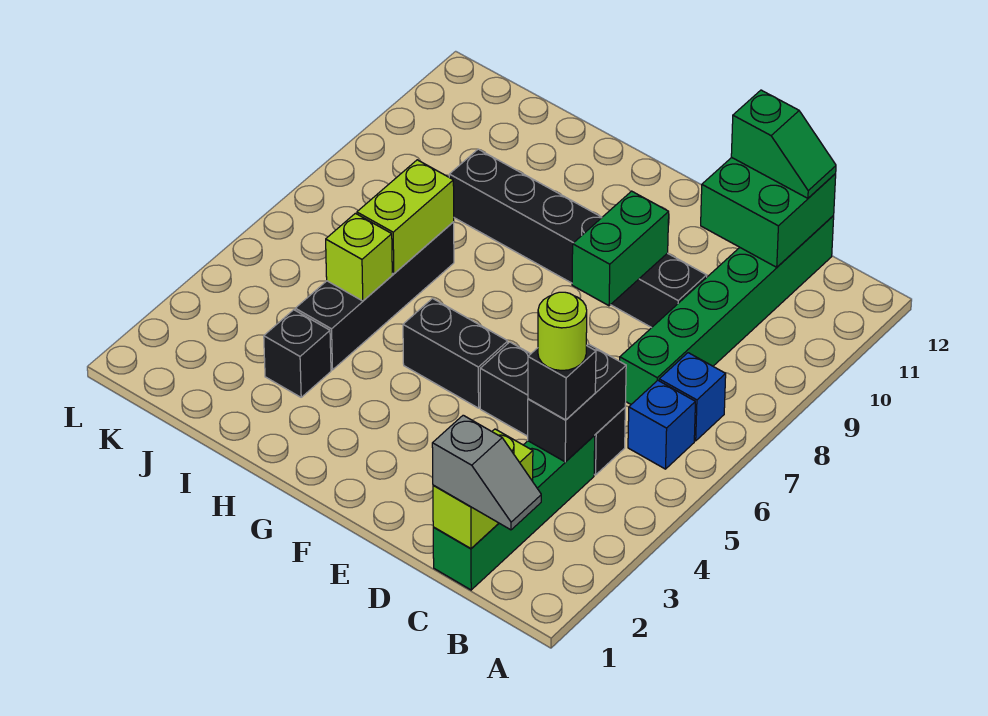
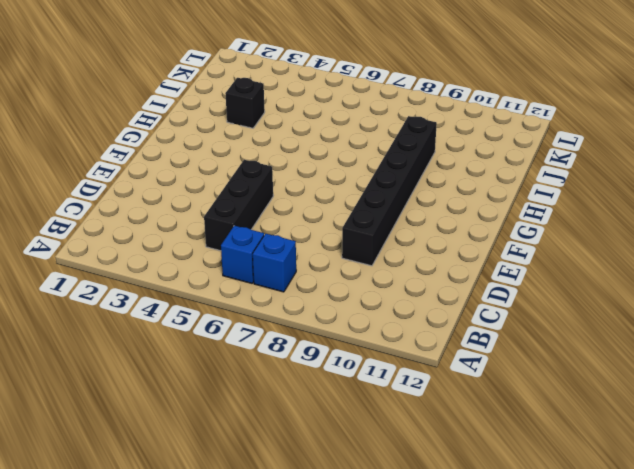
none -> green 1x4 brick [433,436,595,590]
none -> green 1x6 brick [620,216,834,404]
none -> black 1x2 brick [403,299,508,408]

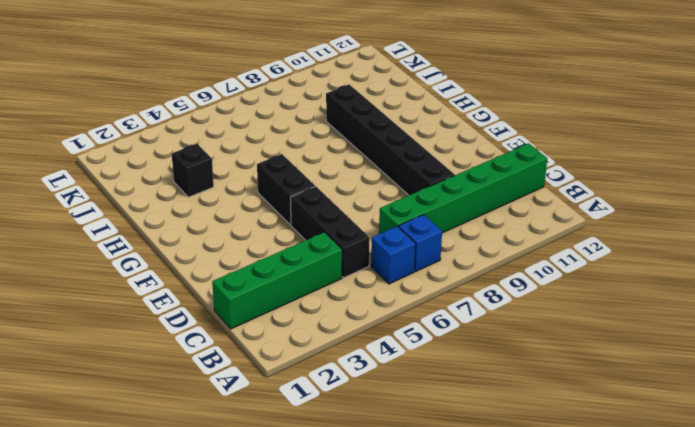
none -> black 1x4 brick [295,222,454,370]
none -> lime 1x2 brick [433,429,533,548]
none -> black 1x2 brick [528,344,626,462]

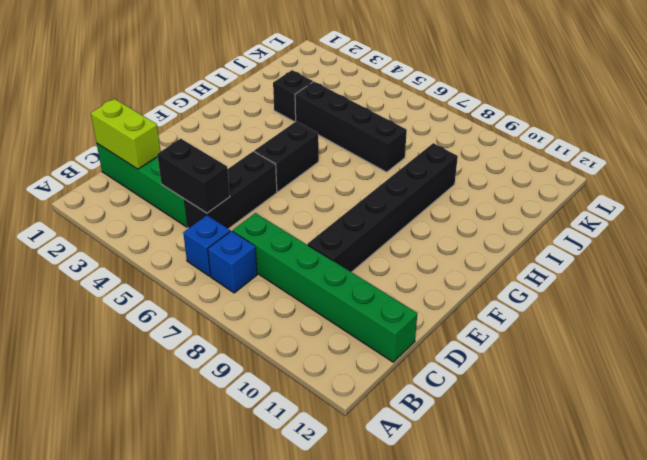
none -> green 2x2 brick [701,158,836,267]
none -> green 1x2 brick [572,191,669,306]
none -> lime 1x1 brick [326,213,392,301]

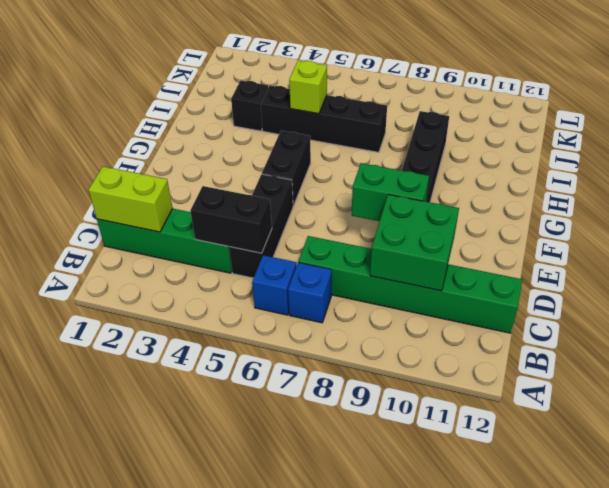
green 2x2 brick [370,195,459,291] -> green 2x2 brick moved to [701,158,836,267]
none -> lime 1x2 brick [357,160,454,274]
none -> grey 1x2 slope [432,415,541,530]
none -> black 1x1 brick [528,346,596,420]

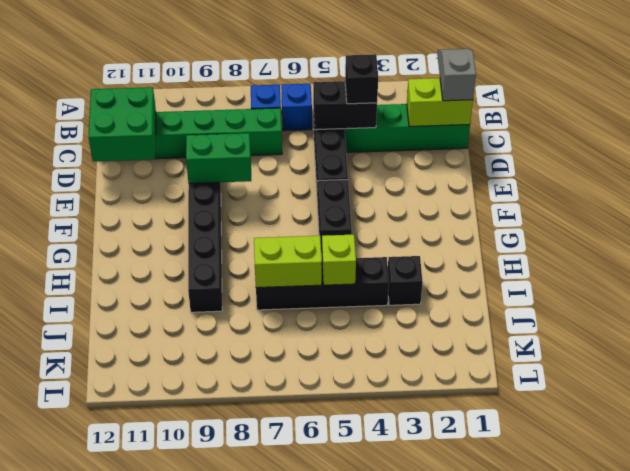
none -> green 1x2 slope [731,90,836,198]
none -> lime 1x1 round brick [538,292,587,371]

